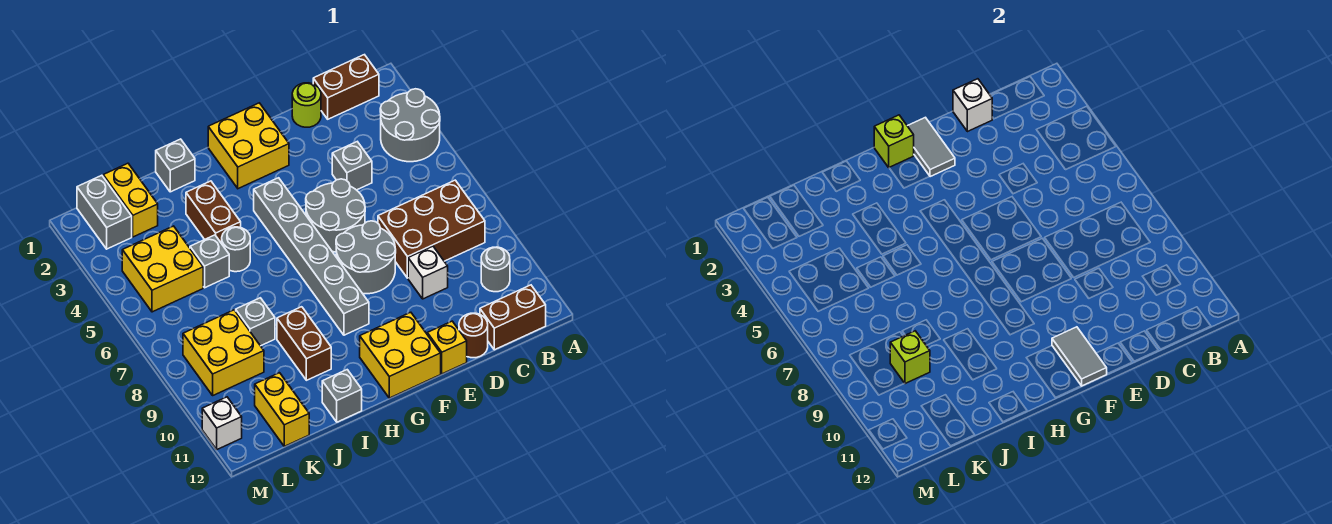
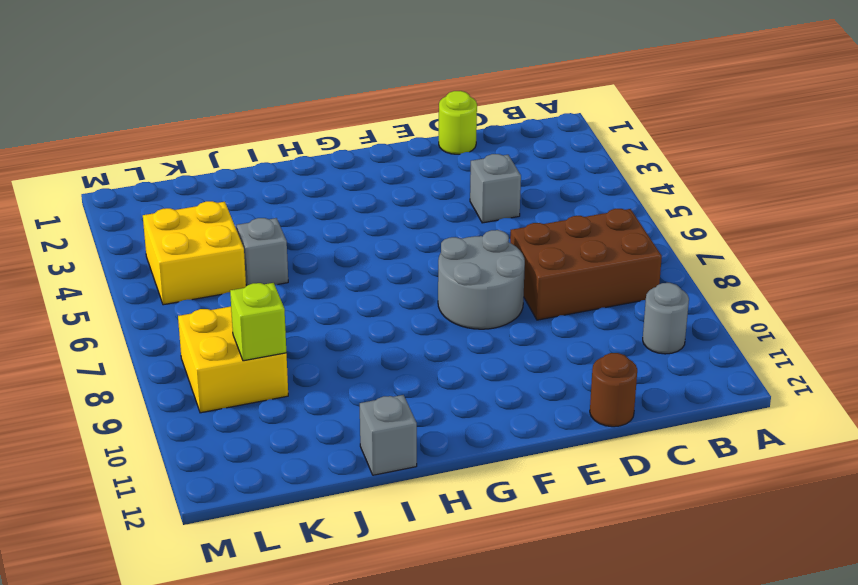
none -> grey 2x2 round brick [380,89,440,162]
none -> brown 1x2 brick [313,55,379,119]
none -> brown 1x2 brick [480,285,546,350]
none -> white 1x1 brick [408,246,448,299]

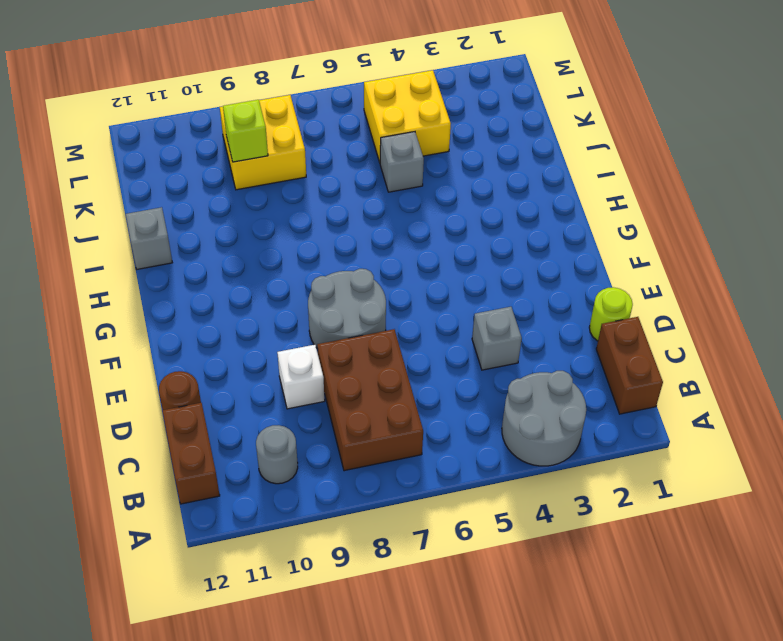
none -> grey 2x2 round brick [306,179,365,252]
none -> yellow 1x1 brick [427,321,467,374]
none -> yellow 2x2 brick [208,103,289,189]
none -> yellow 2x2 brick [360,312,441,398]

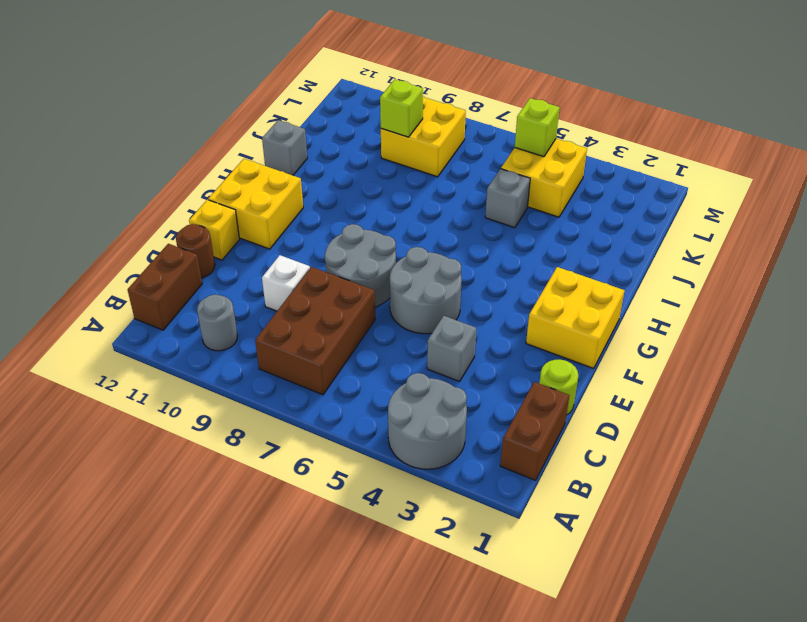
lime 1x1 brick [515,98,560,157] -> lime 1x1 brick moved to [874,115,914,168]
none -> grey 1x6 brick [254,178,369,335]
none -> grey 1x1 brick [156,139,195,192]
none -> brown 1x2 brick [186,181,241,244]
none -> grey 1x1 round brick [222,227,250,272]

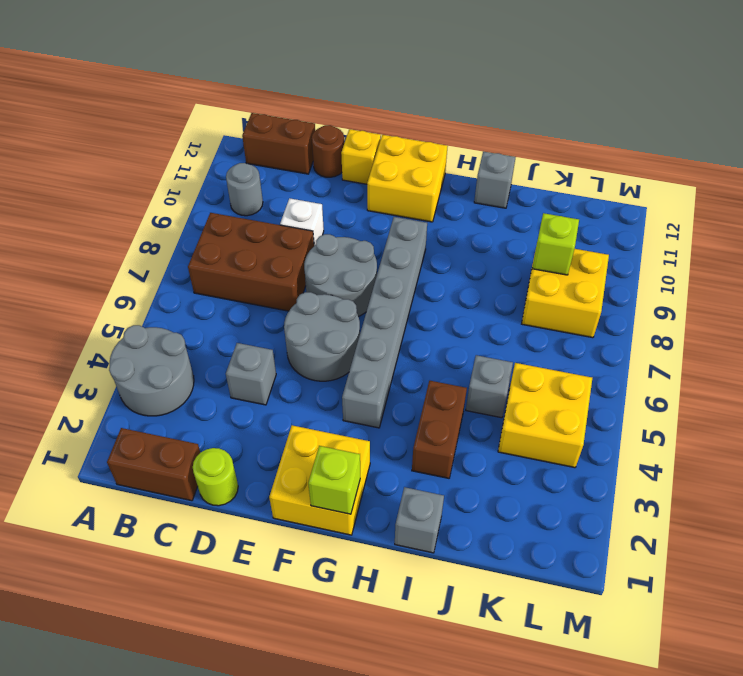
none -> grey 1x1 round brick [222,227,250,272]
none -> brown 1x2 brick [277,307,331,380]
none -> grey 1x1 brick [236,298,275,346]
none -> yellow 1x2 brick [103,163,158,237]

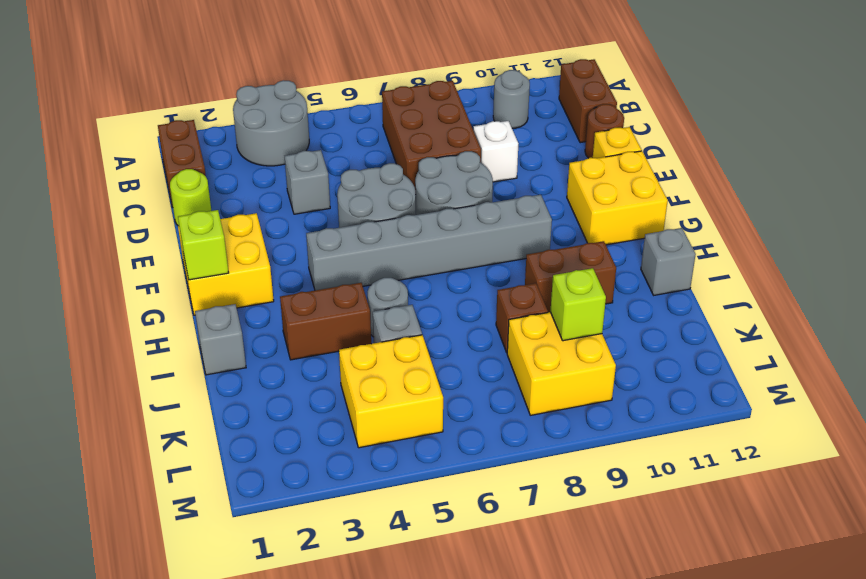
brown 1x1 brick [496,283,548,352] -> grey 1x1 brick [236,298,275,346]
none -> yellow 1x2 brick [103,163,158,237]
none -> yellow 1x2 brick [255,373,309,446]
none -> grey 1x2 brick [77,175,132,249]
none -> white 1x1 brick [202,397,242,449]

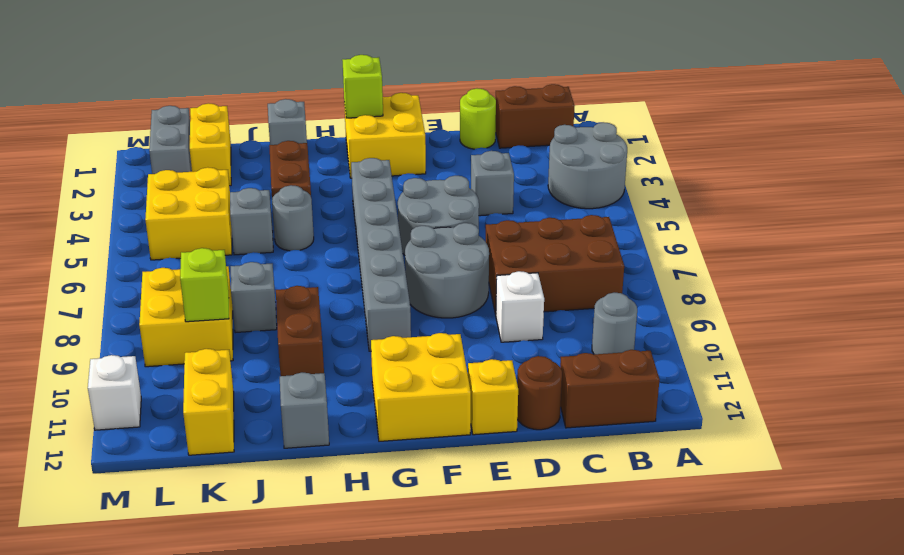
none -> white 1x1 brick [953,79,992,132]
none -> grey 1x2 tile [908,117,955,177]
none -> grey 1x2 tile [1052,327,1107,386]

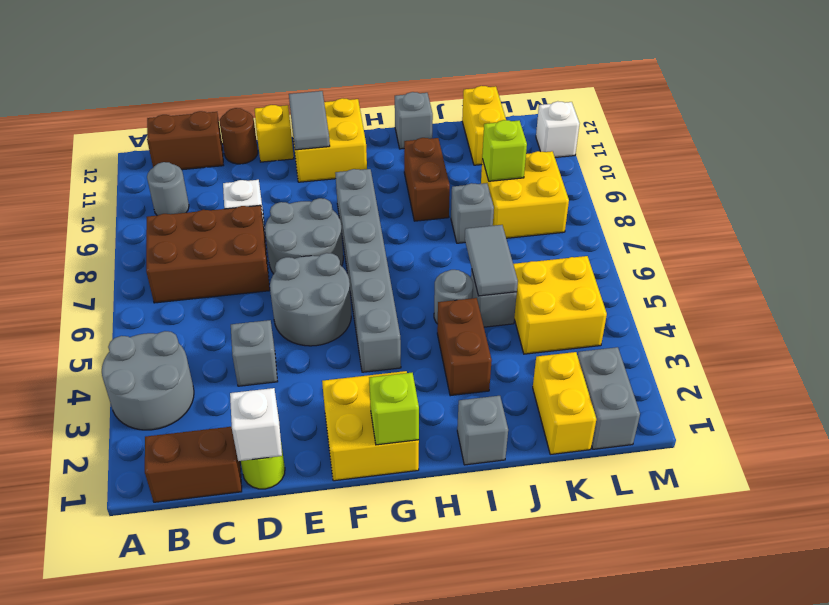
grey 1x2 tile [465,225,518,296] -> grey 1x2 tile moved to [908,117,955,177]

